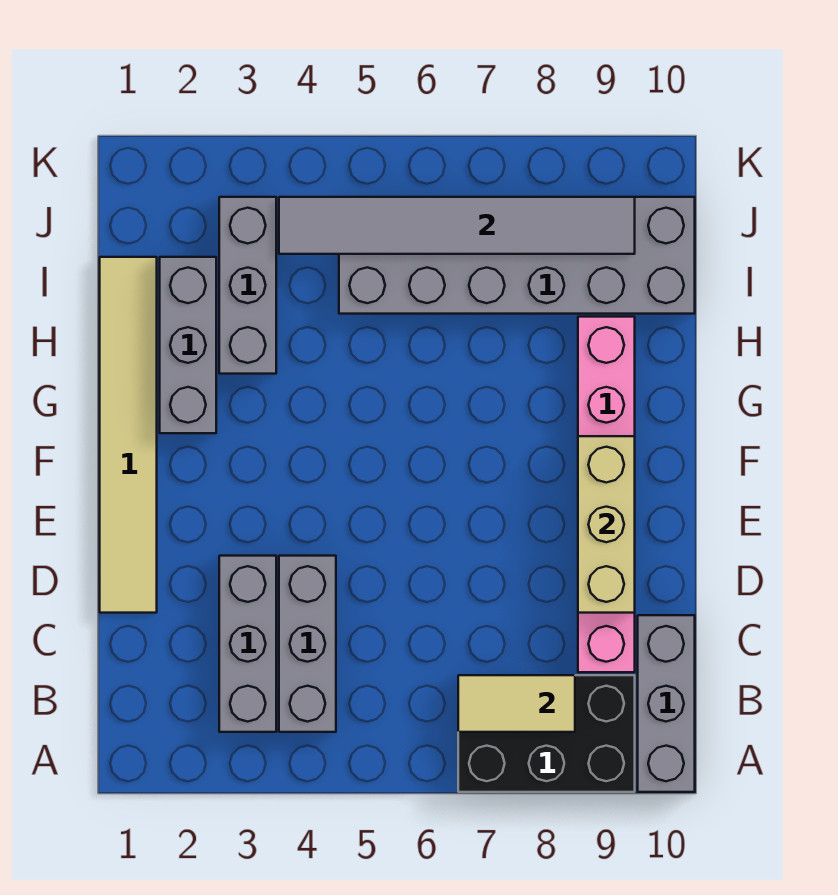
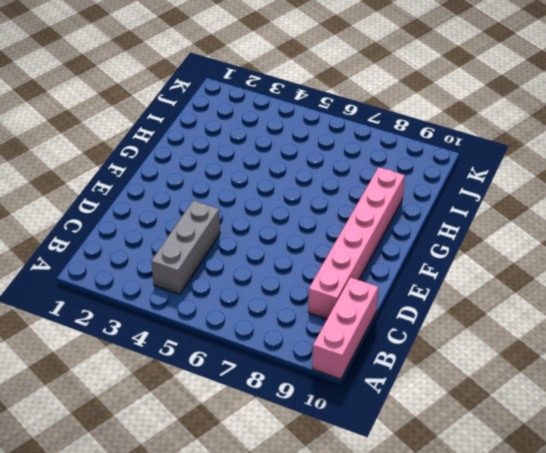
pink 1x3 brick [312,277,379,379] -> grey 1x3 brick [638,615,695,792]
none -> black 2x3 brick [458,675,635,792]
none -> grey 1x3 brick [219,556,276,732]
none -> tan 1x6 tile [100,257,157,613]

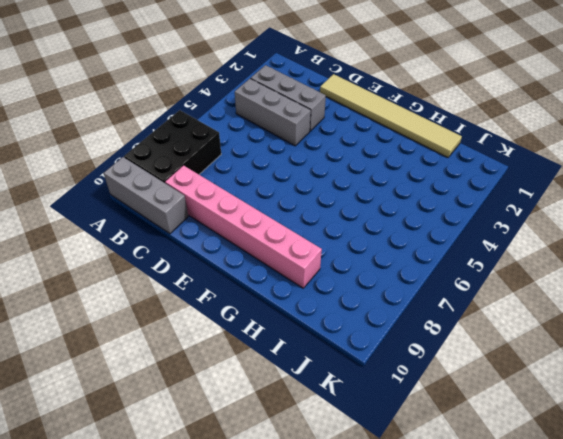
none -> grey 1x3 brick [160,257,216,433]
none -> grey 1x3 brick [219,197,276,374]
none -> grey 2x6 brick [339,197,695,314]

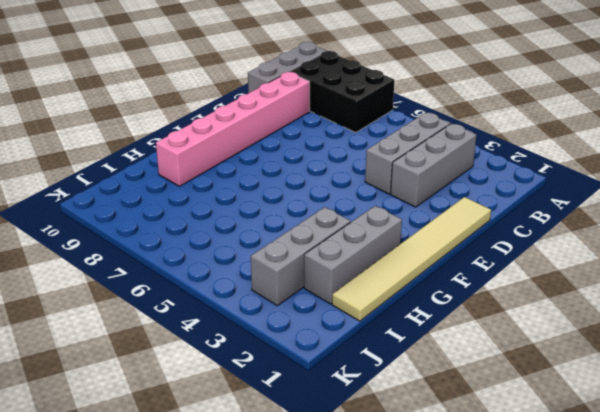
none -> grey 2x6 brick [339,197,695,314]
none -> tan 1x2 tile [458,675,575,732]
none -> tan 1x3 brick [578,436,635,613]

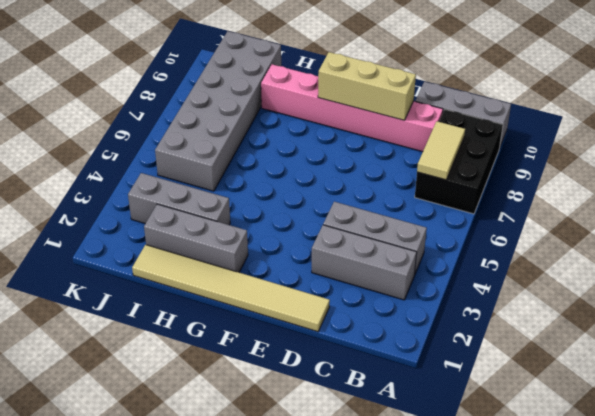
none -> grey 1x6 tile [279,197,635,254]

